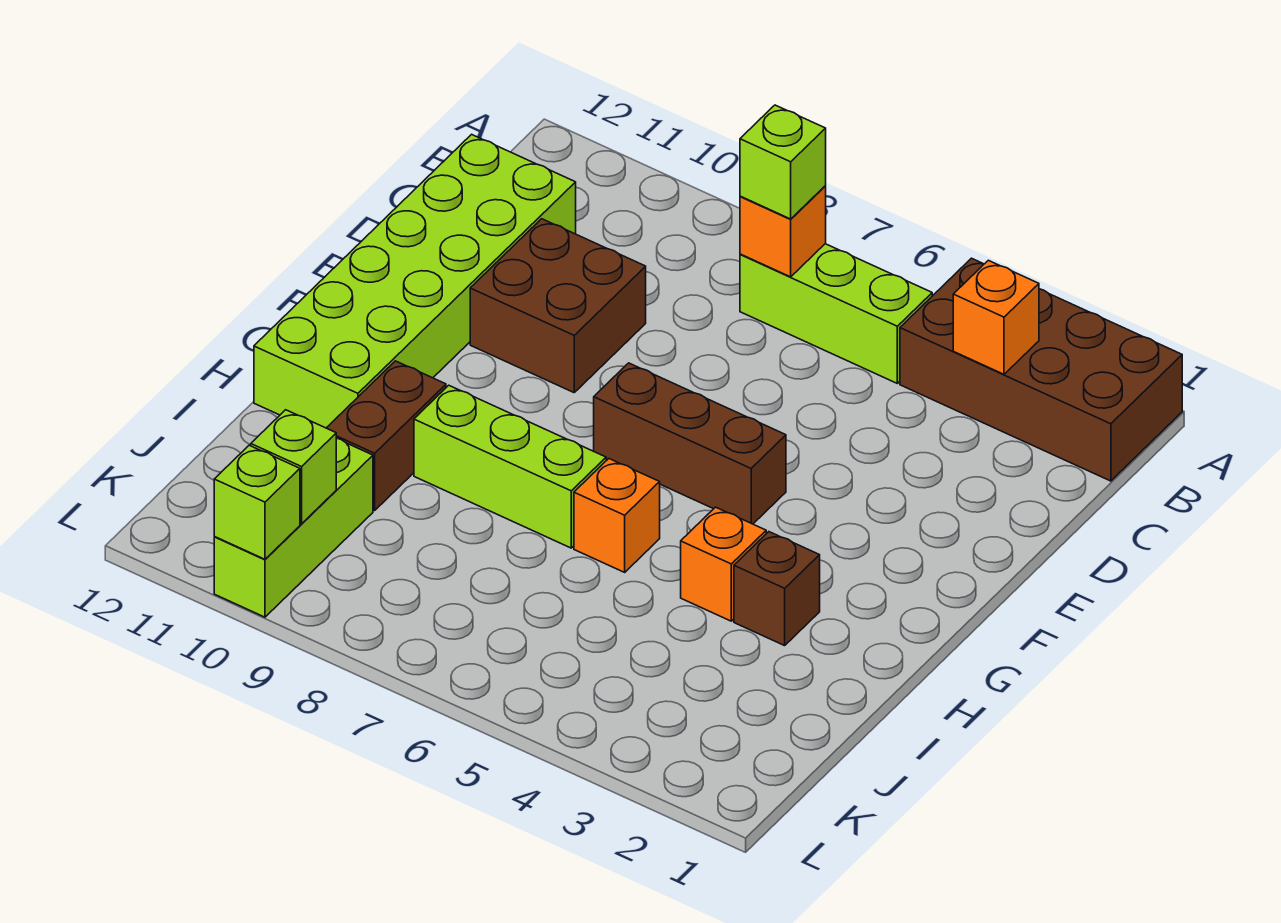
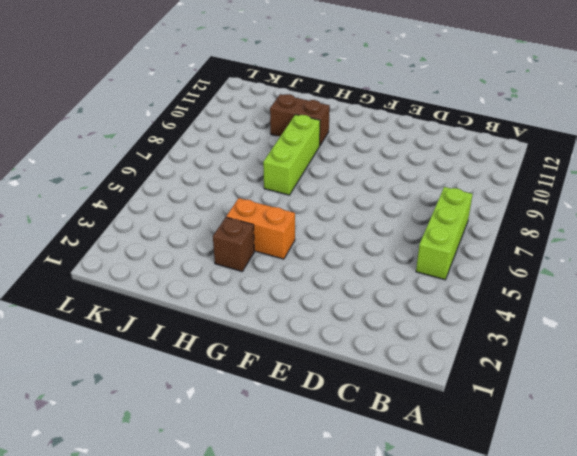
orange 1x2 brick [226,198,295,259] -> orange 1x1 brick [681,507,766,621]
none -> brown 2x4 brick [900,258,1182,481]
none -> lime 2x6 brick [254,134,576,428]
none -> brown 2x2 brick [470,219,646,392]

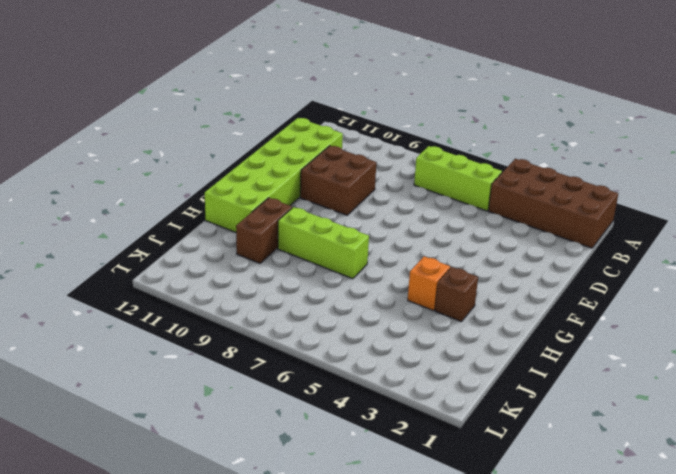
none -> brown 1x3 brick [594,363,786,524]
none -> orange 1x1 brick [574,459,660,572]
none -> lime 1x3 brick [214,438,373,617]

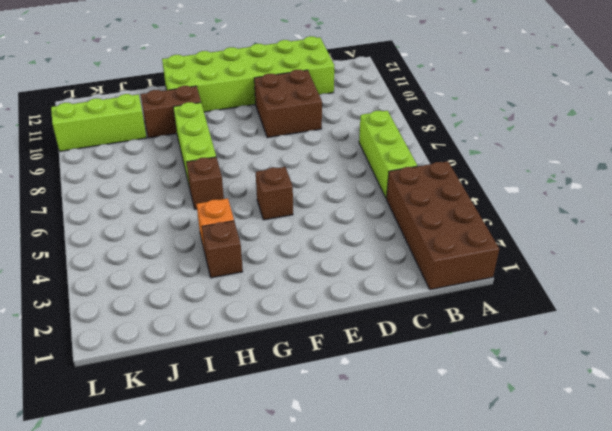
brown 1x1 brick [256,167,293,220] -> brown 1x3 brick [594,363,786,524]
brown 1x1 brick [186,157,224,209] -> orange 1x1 brick [574,459,660,572]
none -> orange 1x1 brick [953,260,1039,374]
none -> orange 1x1 brick [740,186,826,277]
none -> lime 1x1 brick [251,410,336,524]

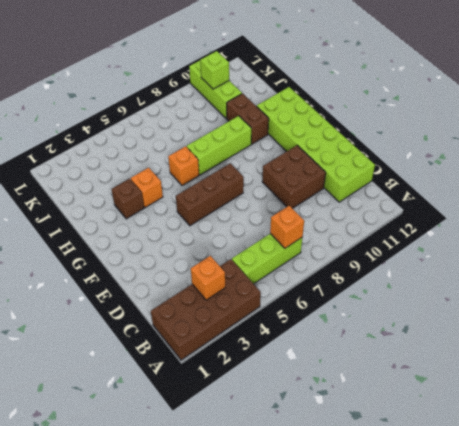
none -> lime 1x1 brick [214,445,300,559]
none -> lime 1x1 brick [740,105,826,219]

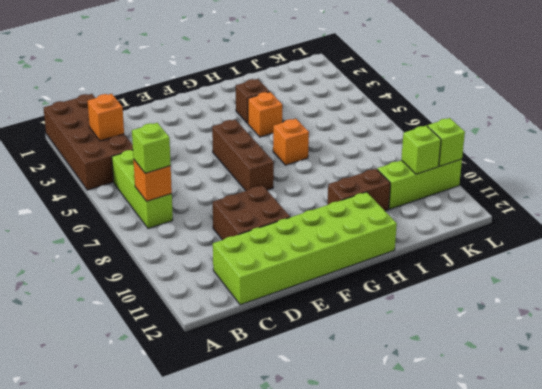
none -> lime 1x3 brick [414,385,606,548]

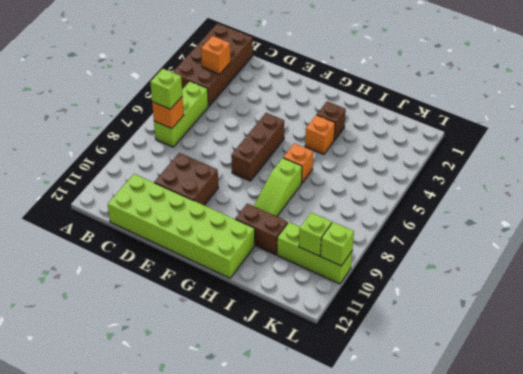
lime 1x3 slope [254,158,302,216] -> lime 1x3 brick [414,385,606,548]

